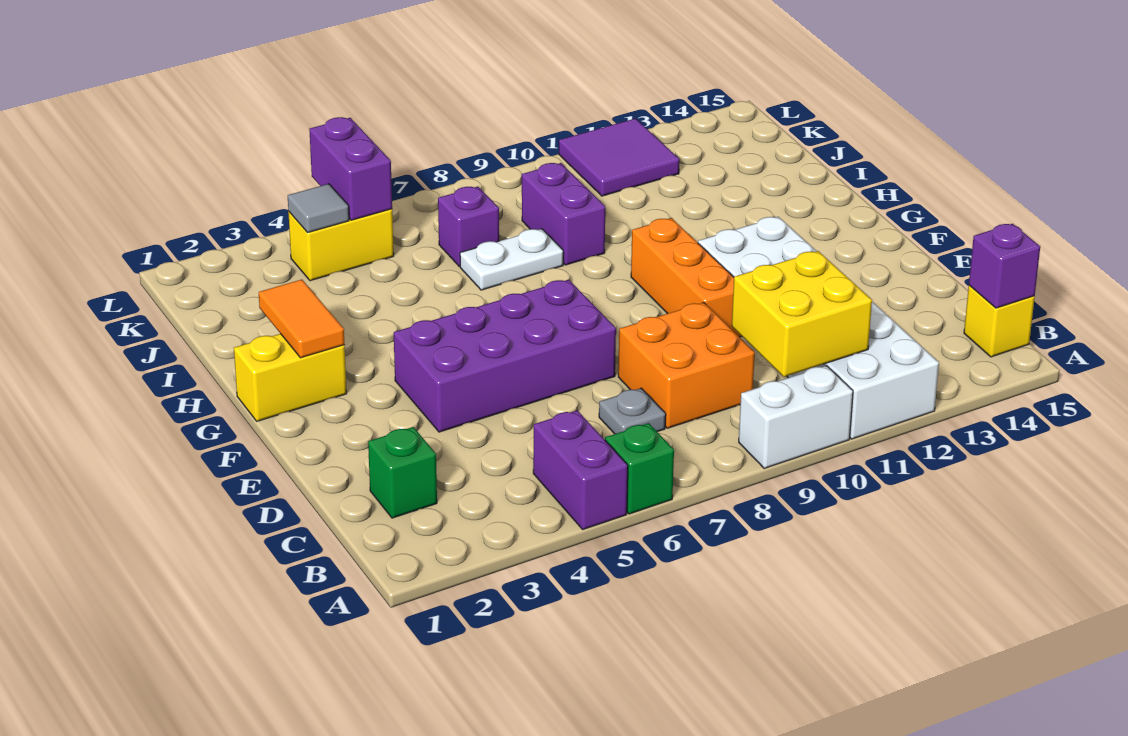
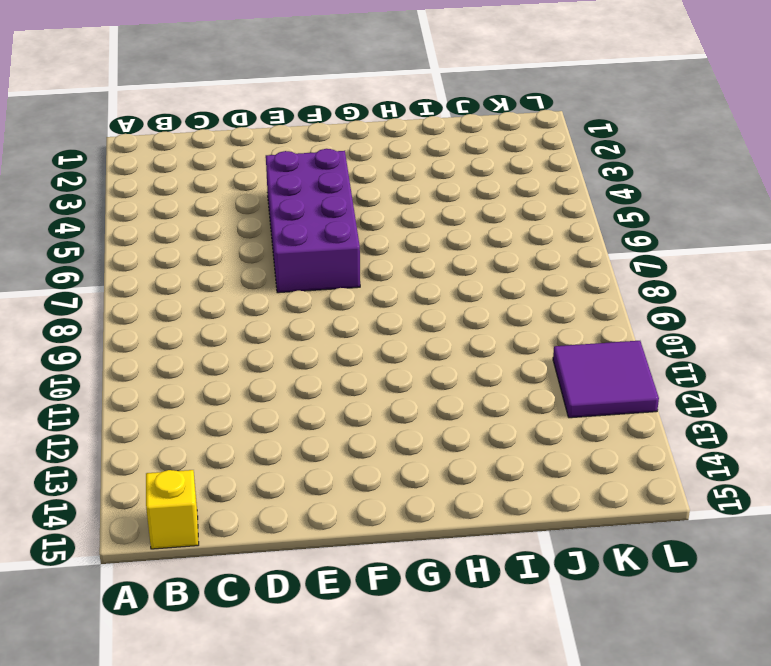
none -> purple 1x2 brick [533,410,628,529]
none -> green 1x1 brick [605,423,674,514]
none -> white 1x2 brick [739,366,853,468]

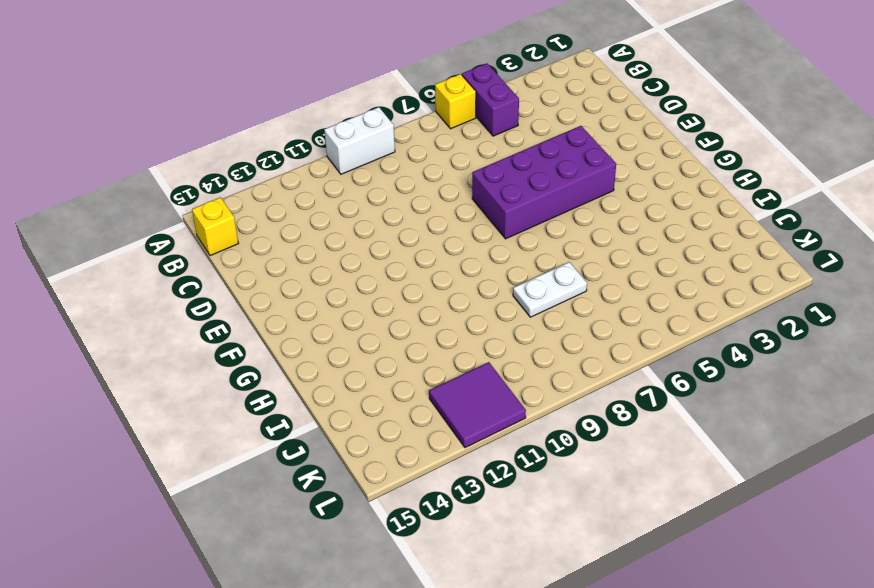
yellow 1x1 brick [435,74,476,129] -> green 1x1 brick [605,423,674,514]
none -> white 2x6 brick [698,217,939,439]
none -> green 1x1 brick [368,427,437,518]
none -> grey 1x1 plate [599,388,666,434]

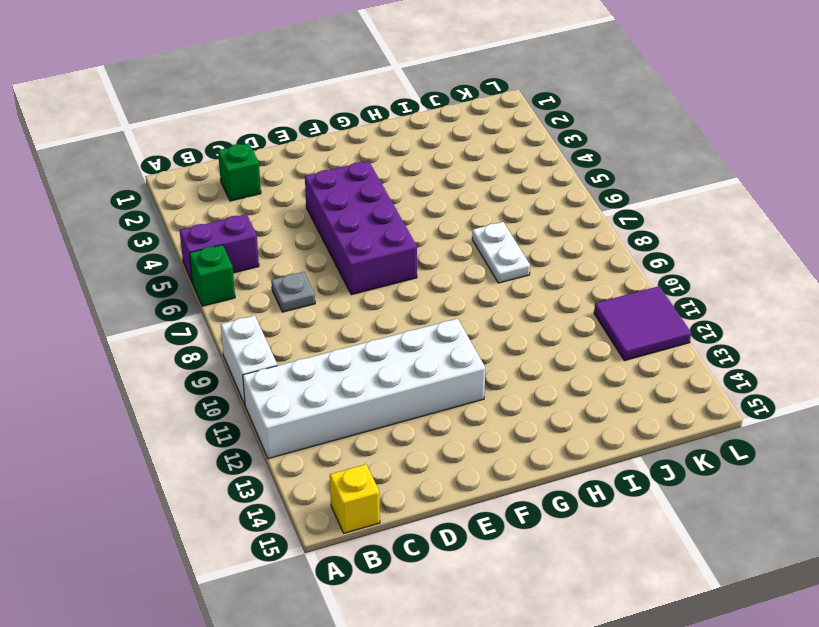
none -> orange 2x2 brick [618,303,755,428]
none -> orange 1x3 brick [631,218,742,337]
none -> yellow 1x2 brick [234,334,347,421]

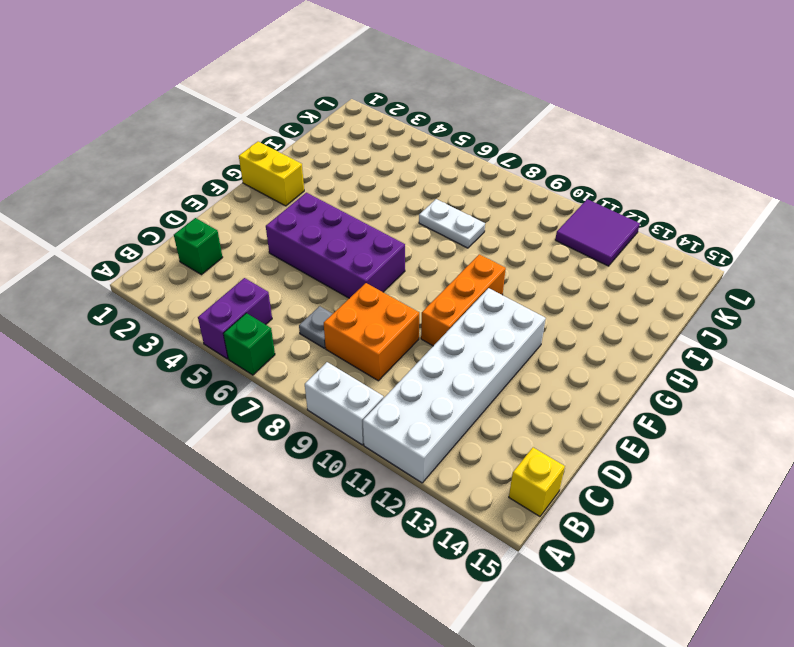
none -> purple 1x2 brick [522,163,605,265]
none -> purple 1x1 brick [438,187,499,267]
none -> yellow 1x2 brick [288,209,394,281]

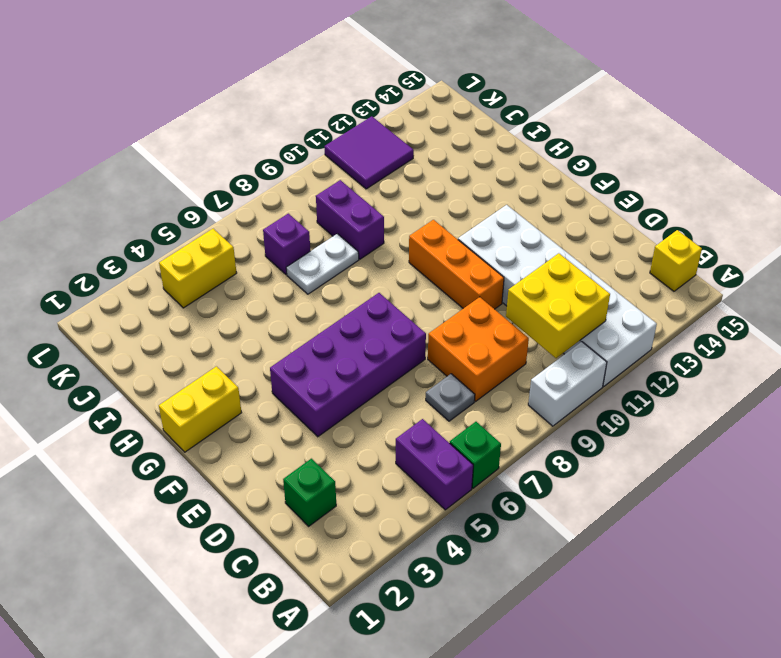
none -> purple 1x1 brick [969,224,1040,308]
none -> orange 1x2 tile [259,280,344,358]
none -> grey 1x1 tile [288,184,349,233]

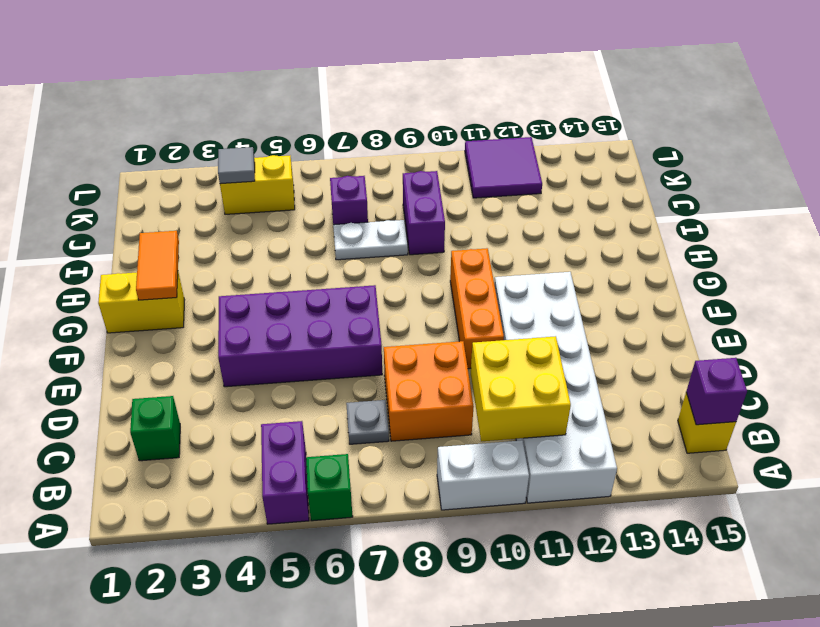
none -> purple 1x2 brick [309,117,392,220]

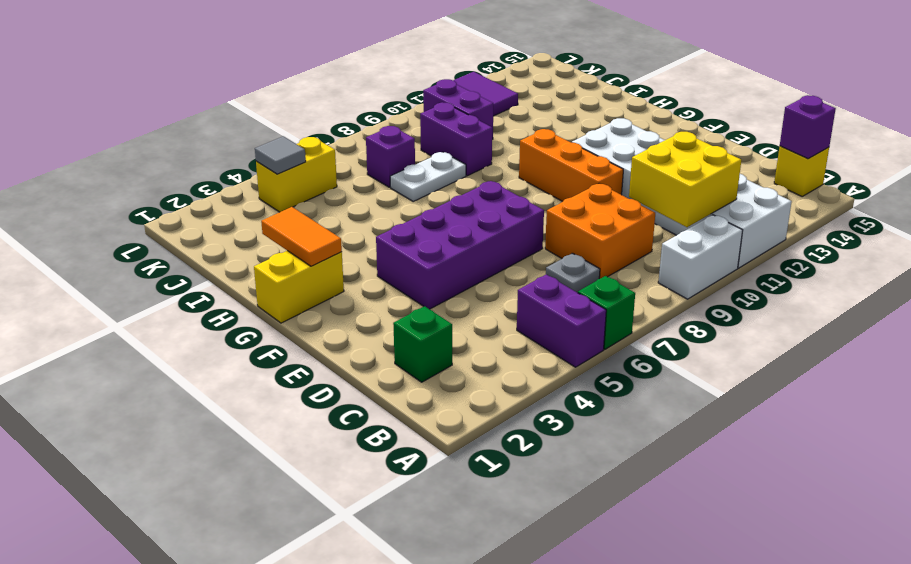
purple 1x2 brick [423,79,493,140] -> purple 1x2 brick moved to [309,117,392,220]

